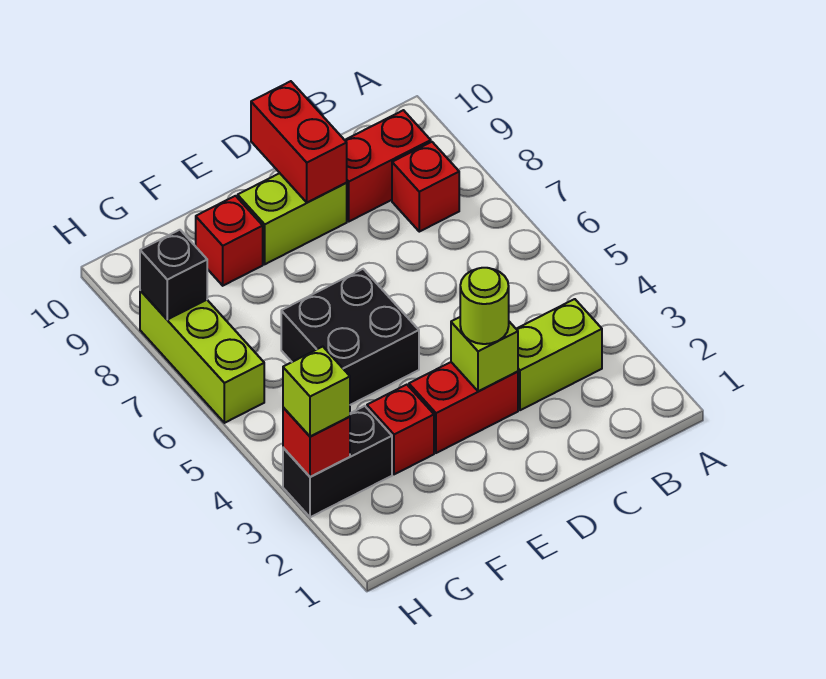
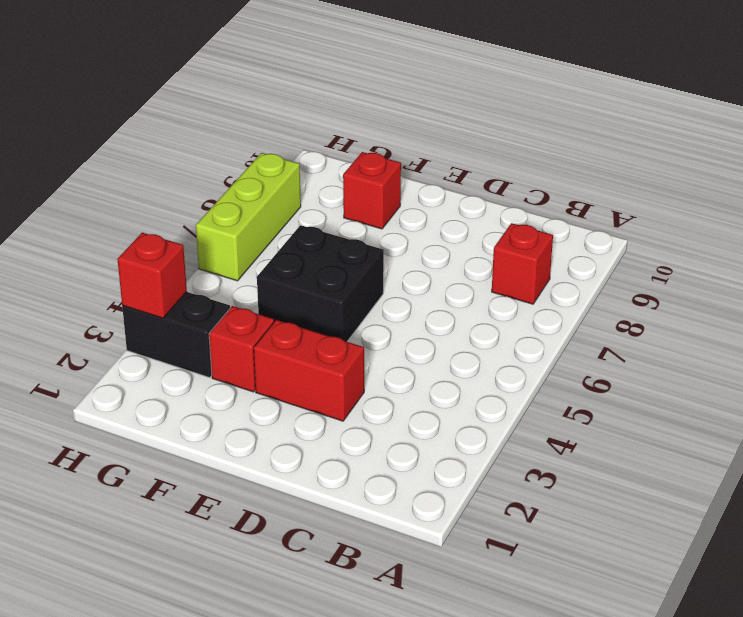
none -> lime 1x2 brick [517,299,602,410]
none -> red 1x2 brick [345,110,431,221]
none -> lime 1x2 brick [238,173,347,264]

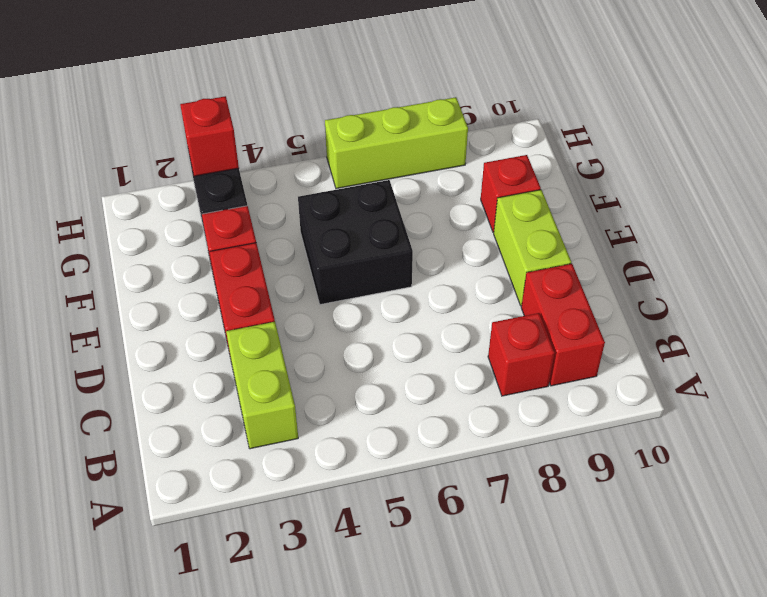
none -> lime 1x1 brick [451,317,518,391]
none -> red 1x2 brick [251,81,347,203]
none -> black 1x1 brick [140,230,207,320]

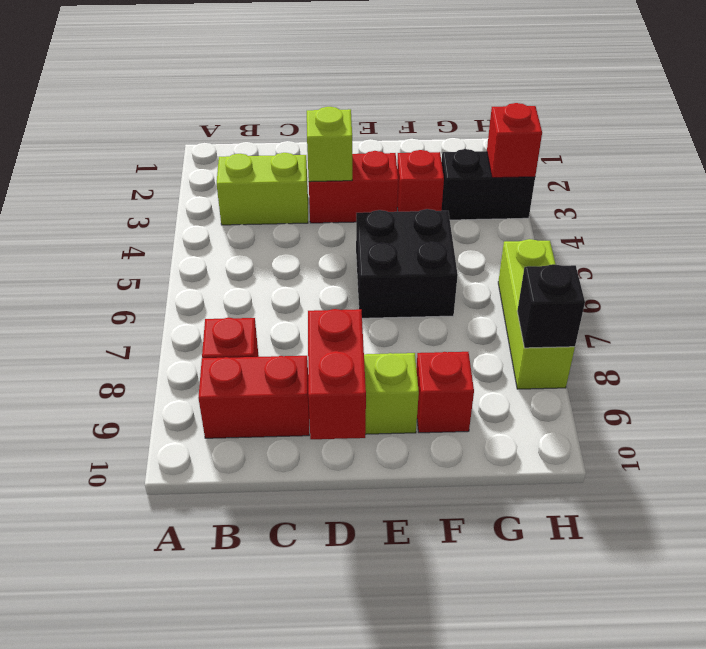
none -> lime 1x1 round brick [460,268,509,344]
none -> lime 1x1 brick [283,347,350,436]

